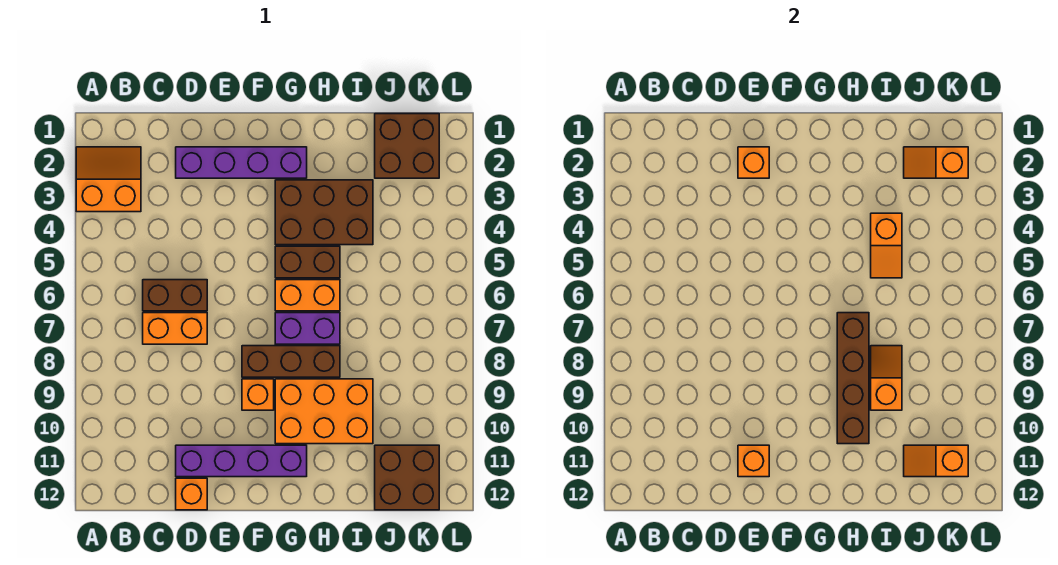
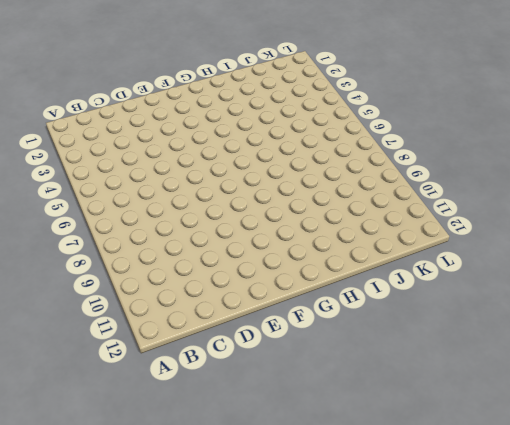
none -> orange 2x2 slope [76,147,141,212]
none -> brown 1x2 brick [143,280,207,311]
none -> orange 1x2 brick [143,313,207,344]

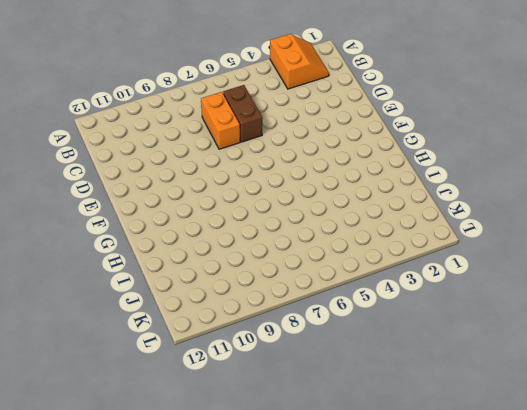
none -> purple 1x4 brick [176,147,307,178]
none -> purple 1x4 brick [176,445,307,477]
none -> orange 1x1 brick [176,478,207,510]

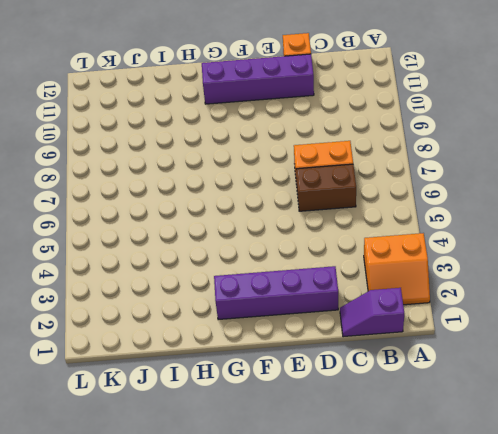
purple 1x2 slope [340,288,404,337] -> none
none -> brown 1x3 brick [242,346,340,377]
none -> orange 1x1 brick [242,379,274,410]
none -> brown 2x3 brick [275,180,373,245]

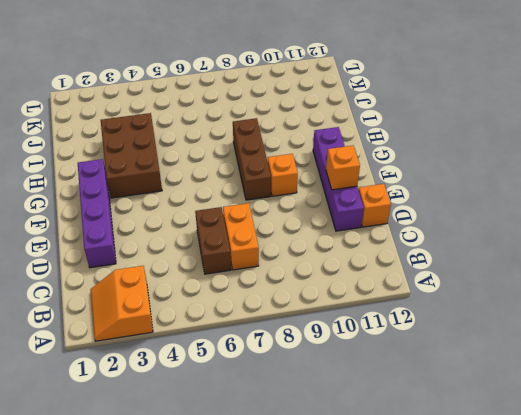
none -> brown 1x2 brick [275,246,340,278]
none -> orange 1x2 brick [275,280,340,311]
none -> purple 1x2 brick [275,313,340,344]

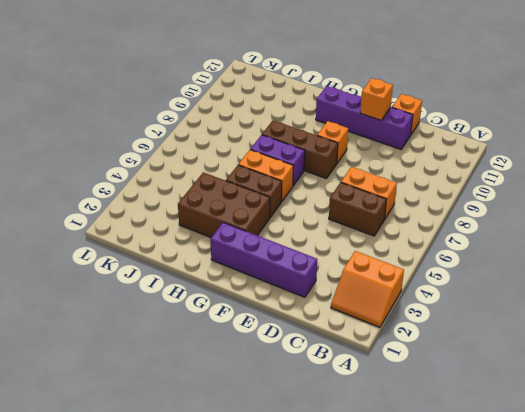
none -> orange 2x3 brick [275,379,373,444]
none -> brown 2x2 brick [375,114,439,178]
none -> brown 2x2 brick [375,445,439,510]

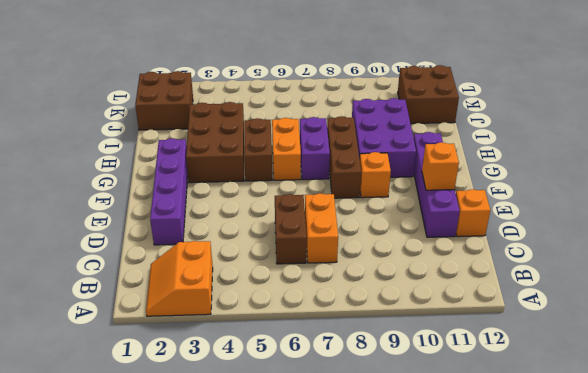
purple 2x3 brick [352,98,416,177] -> orange 2x3 brick [275,379,373,444]
none -> orange 1x1 brick [738,147,769,178]
none -> brown 1x4 brick [837,313,869,444]
none -> orange 1x2 slope [871,213,902,278]

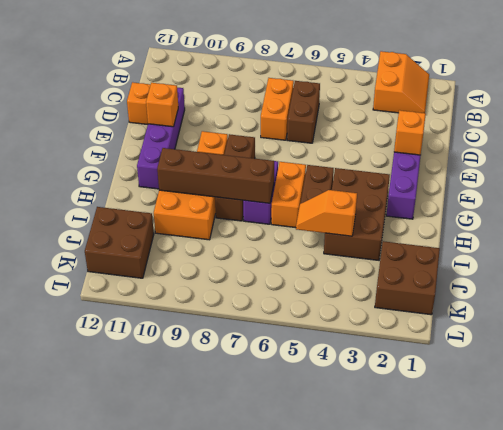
none -> orange 1x2 slope [871,346,902,410]
none -> orange 1x2 slope [904,147,968,178]
none -> orange 1x2 slope [904,445,968,477]

